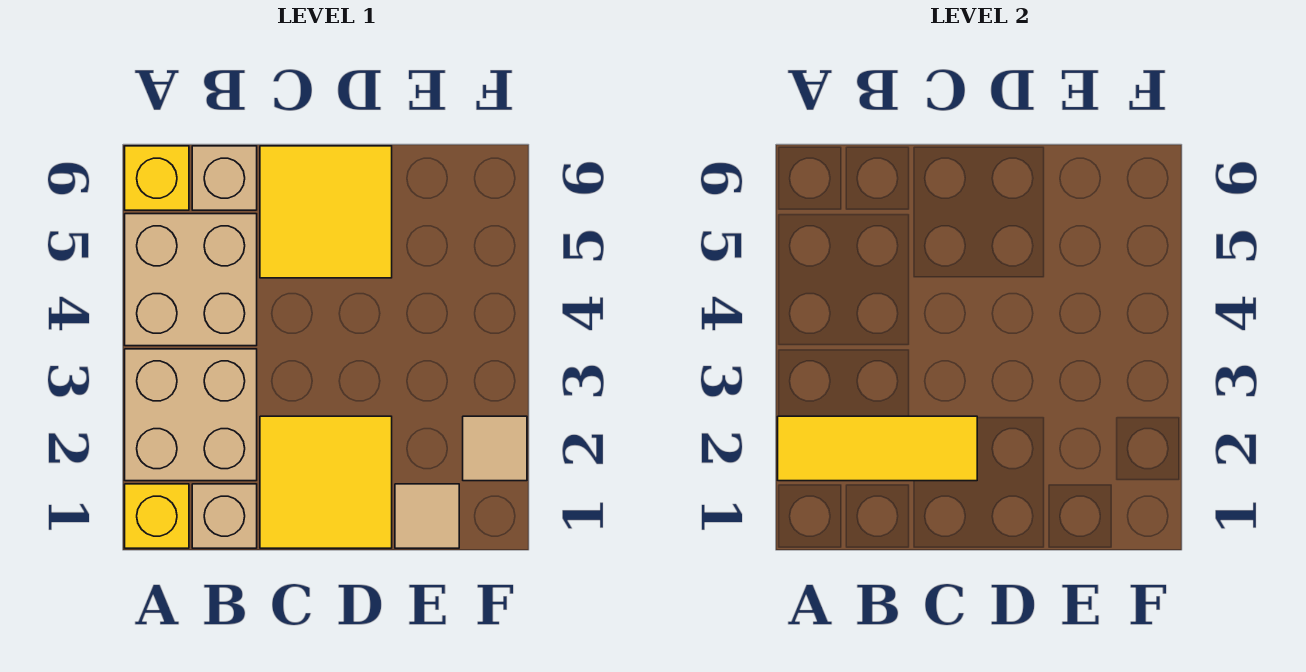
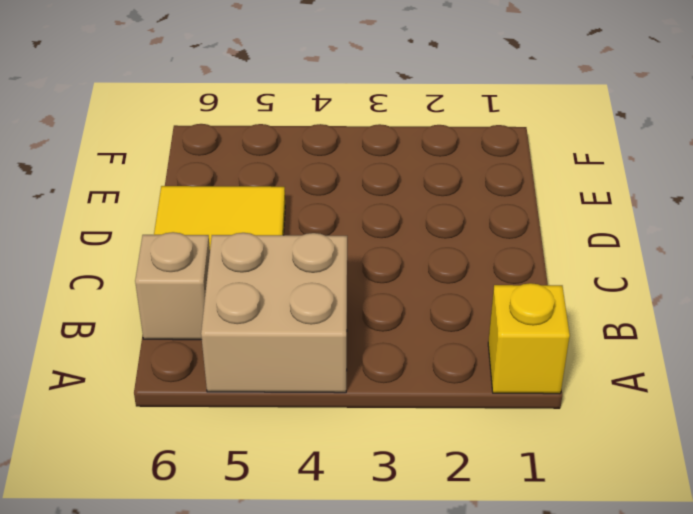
none -> tan 2x2 brick [125,349,257,481]
none -> yellow 1x1 brick [125,146,189,210]

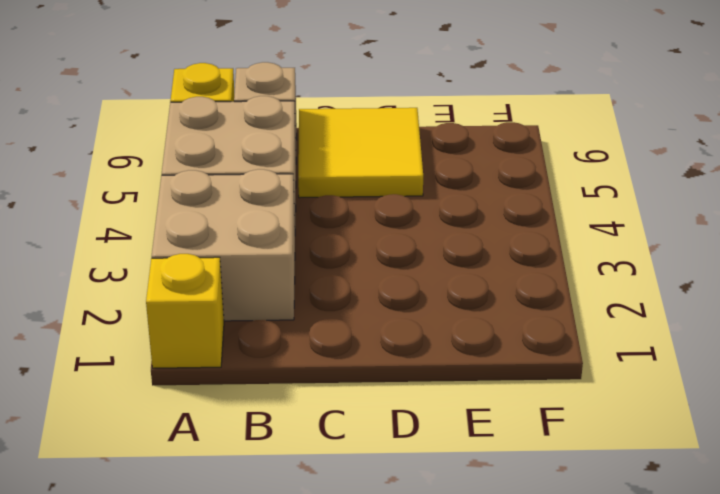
none -> tan 1x1 brick [192,484,257,548]
none -> yellow 2x2 tile [260,416,392,548]

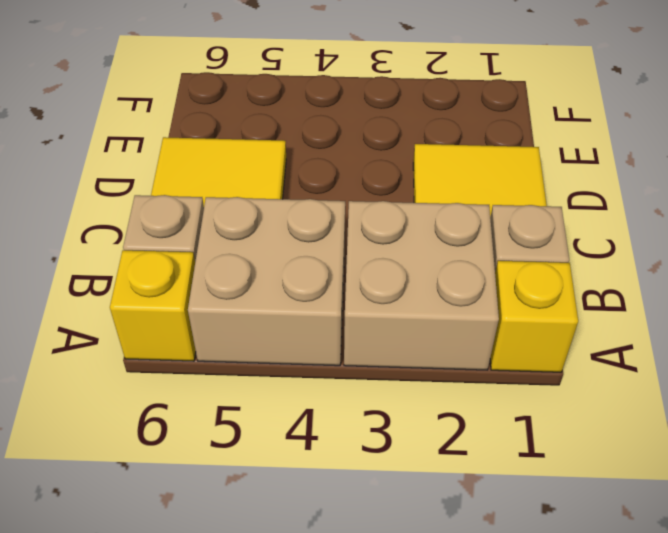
none -> tan 1x1 tile [395,484,459,548]
none -> tan 1x1 tile [463,416,527,481]

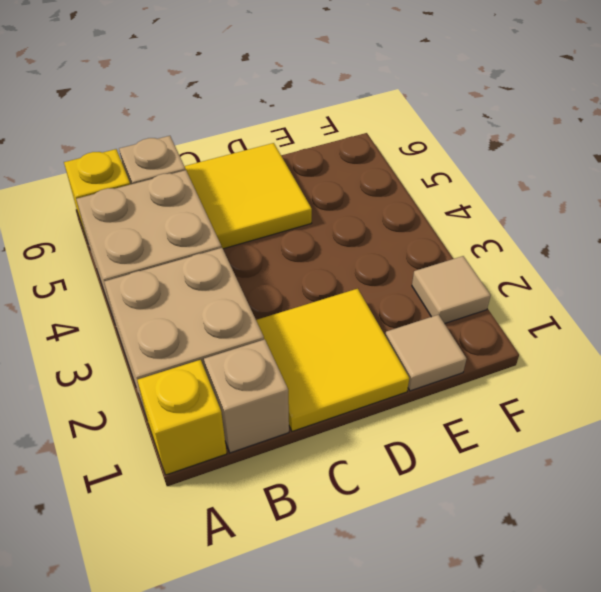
none -> yellow 1x3 tile [778,416,977,481]

